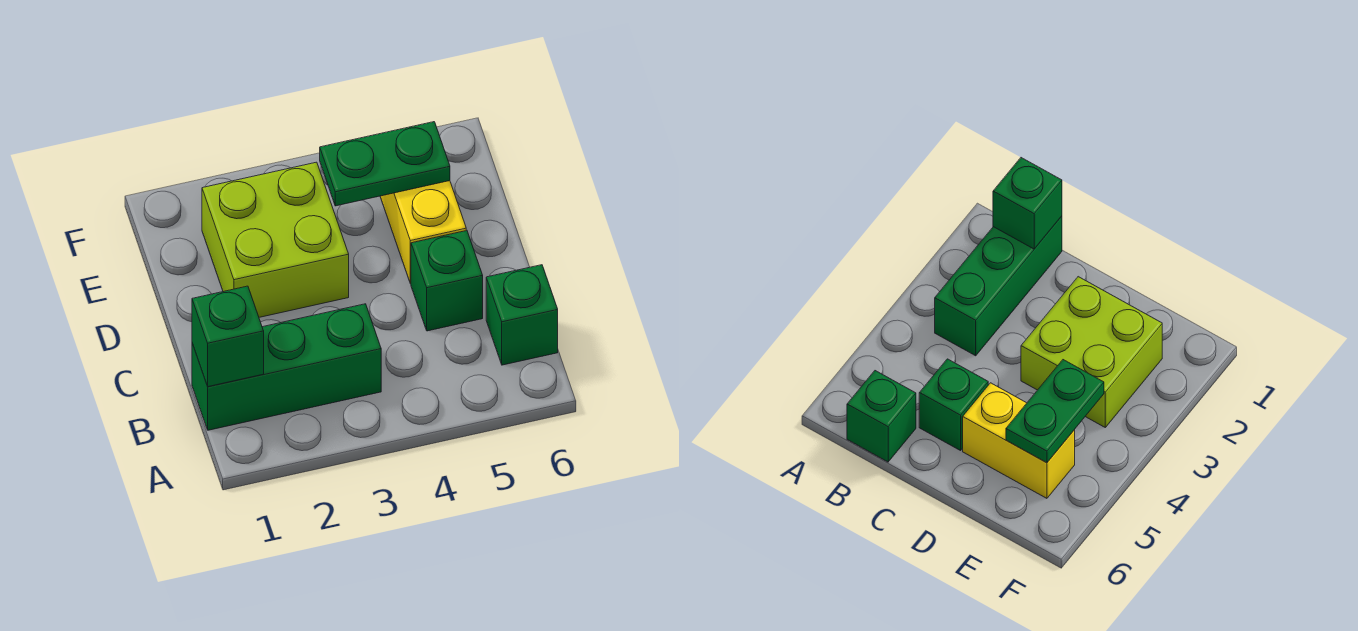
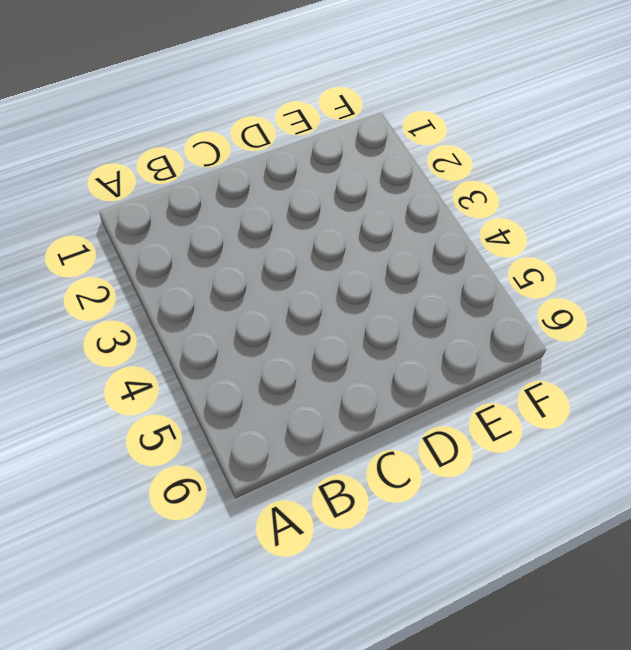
none -> green 1x3 brick [192,304,381,430]
none -> green 1x1 brick [486,265,558,365]

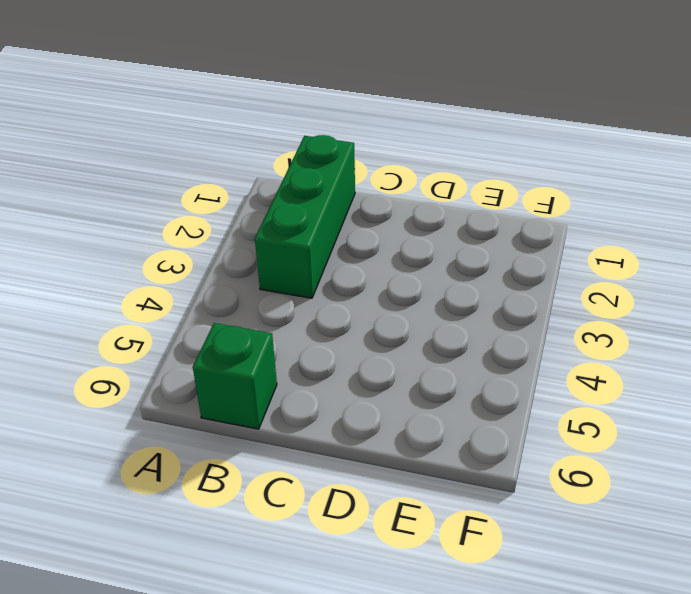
none -> green 1x1 brick [411,231,483,331]
none -> lime 2x2 brick [202,162,349,317]

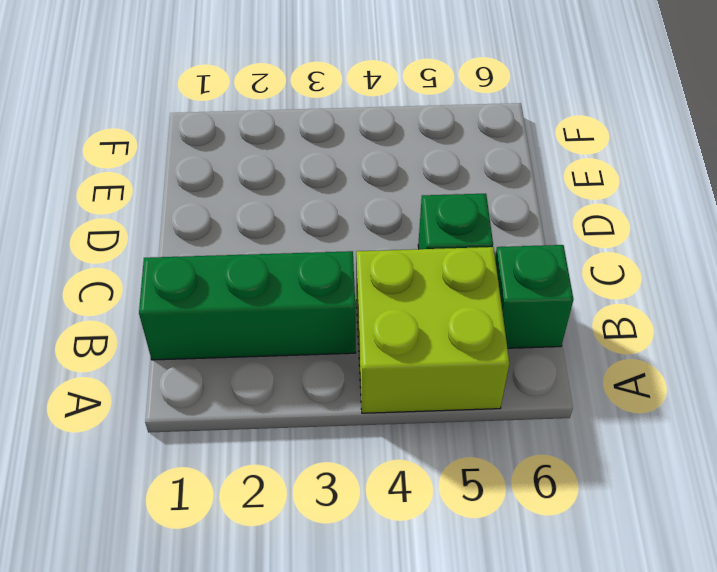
lime 2x2 brick [356,247,509,413] -> lime 2x2 brick moved to [202,162,349,317]
none -> yellow 1x2 brick [380,181,466,284]
none -> green 1x1 brick [192,286,264,387]

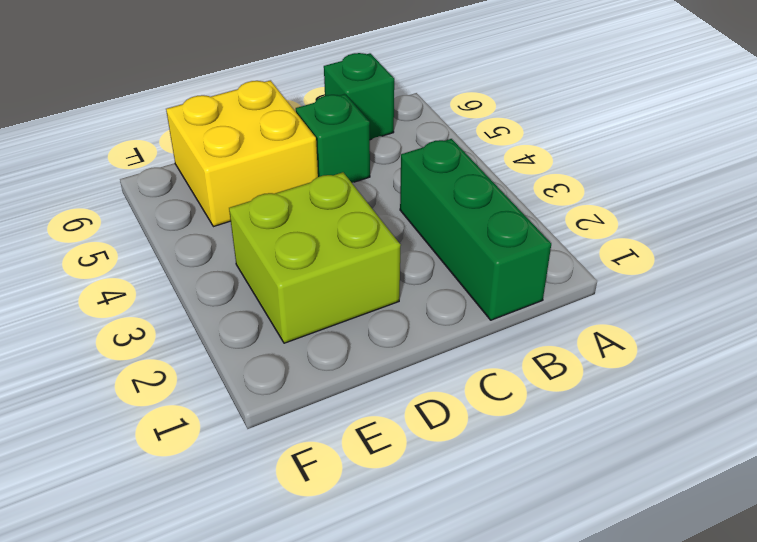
yellow 2x2 brick [166,80,318,227] -> yellow 1x2 brick [380,181,466,284]
none -> green 1x1 brick [192,286,264,387]
none -> green 1x2 plate [320,122,450,206]

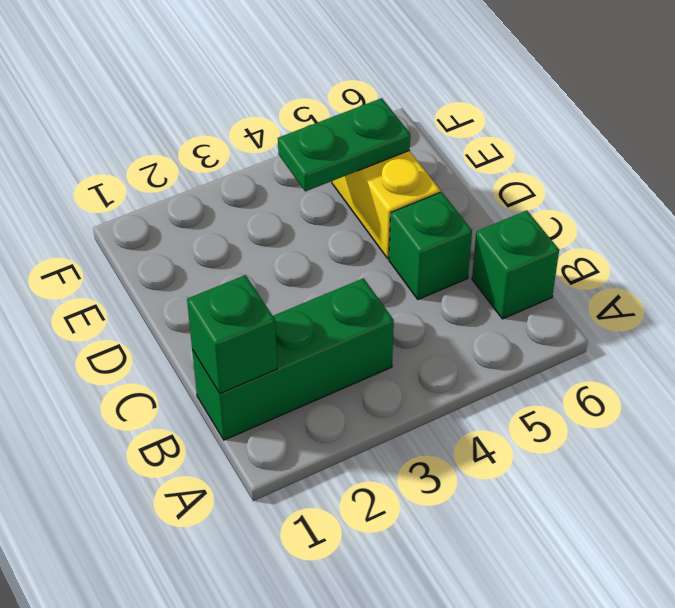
none -> lime 2x2 brick [202,162,349,317]

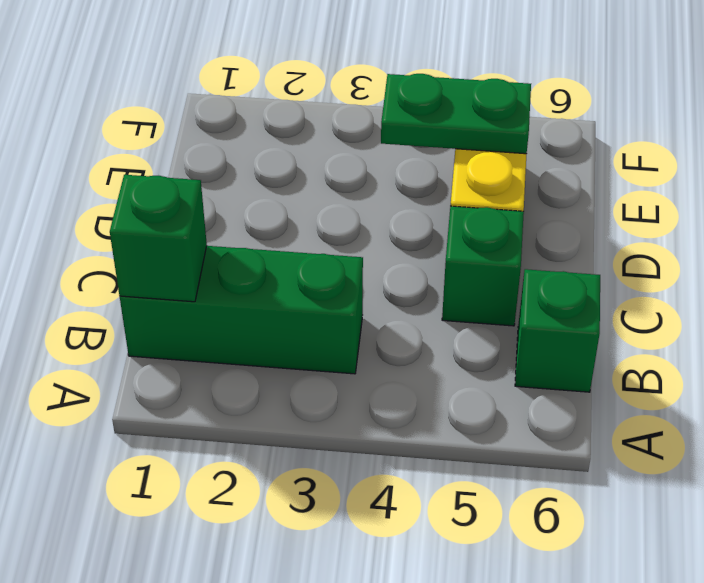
none -> lime 2x2 brick [202,162,349,317]

